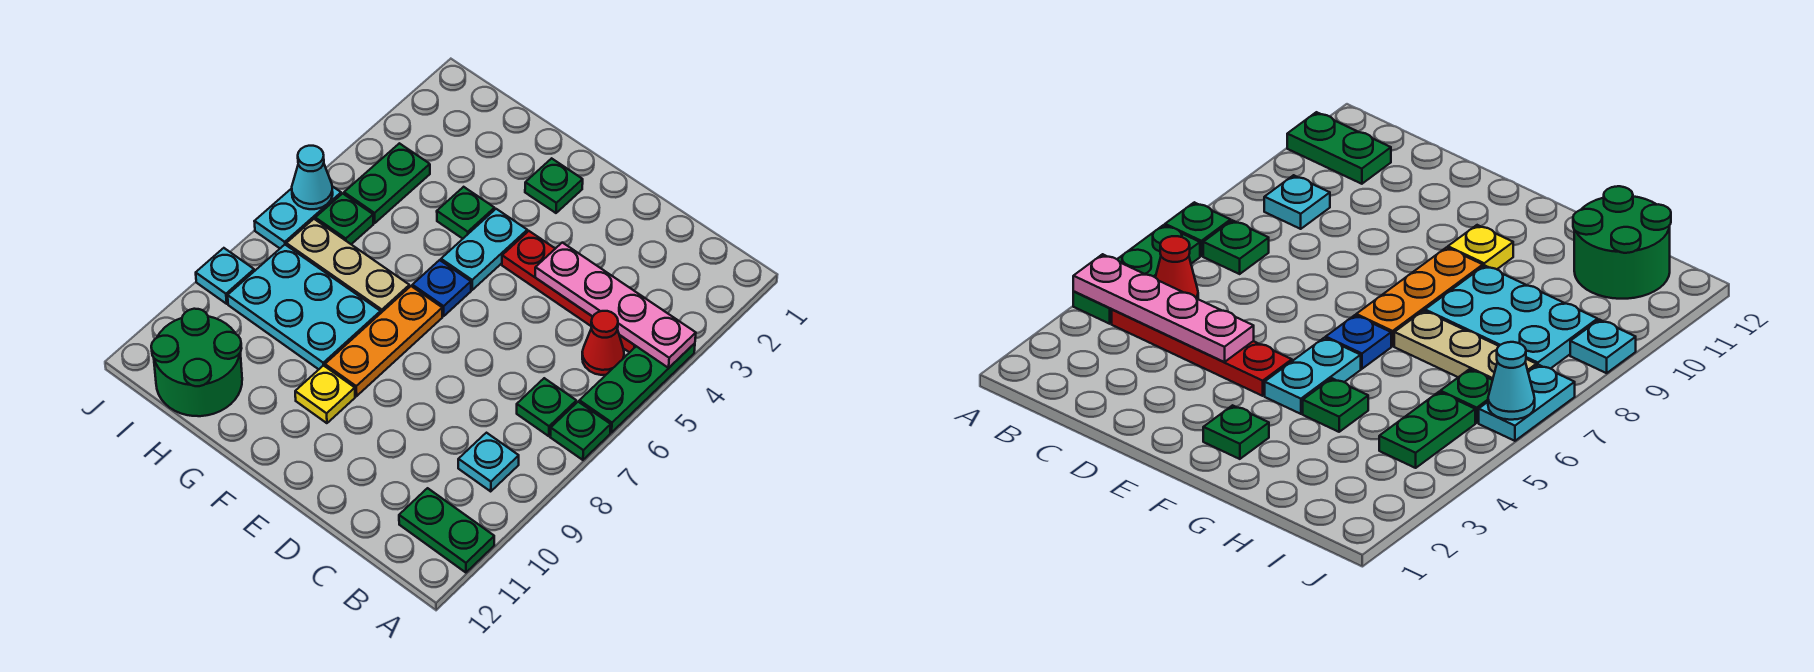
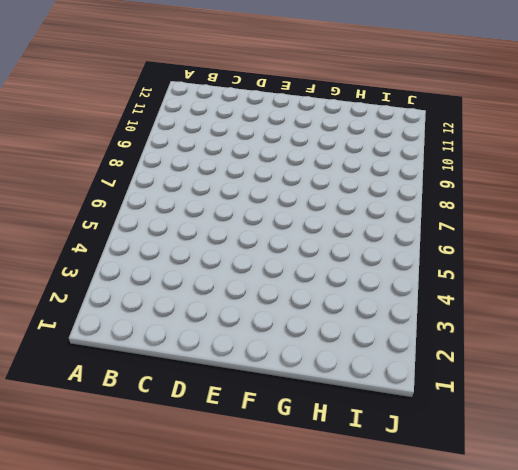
none -> green 1x3 plate [579,343,695,433]
none -> green 1x1 plate [550,402,611,460]
none -> green 1x2 plate [399,488,494,573]

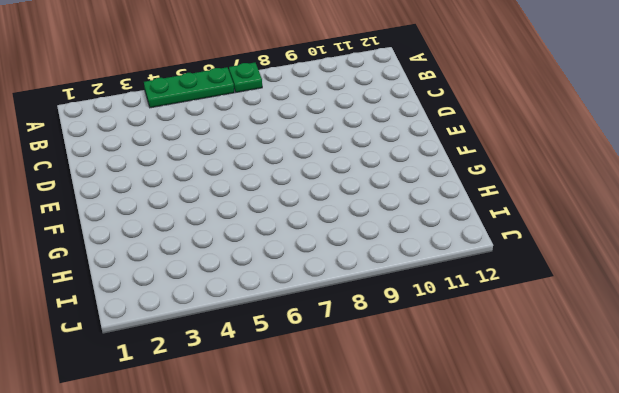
none -> green 1x2 plate [399,488,494,573]
none -> red 1x4 plate [502,231,636,352]
none -> red 1x1 cone [582,311,624,375]

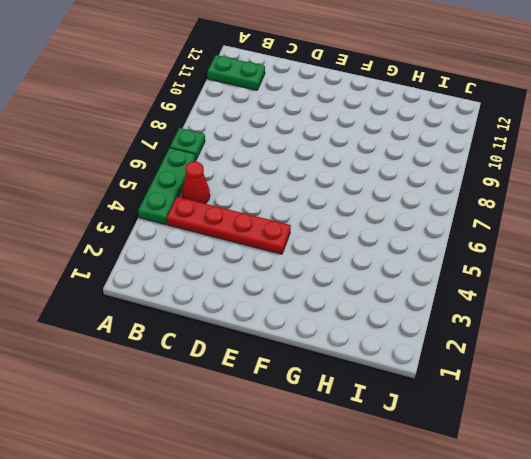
none -> green 1x1 plate [517,378,576,436]
none -> cyan 1x1 plate [458,433,519,491]
none -> green 1x1 plate [525,158,583,213]

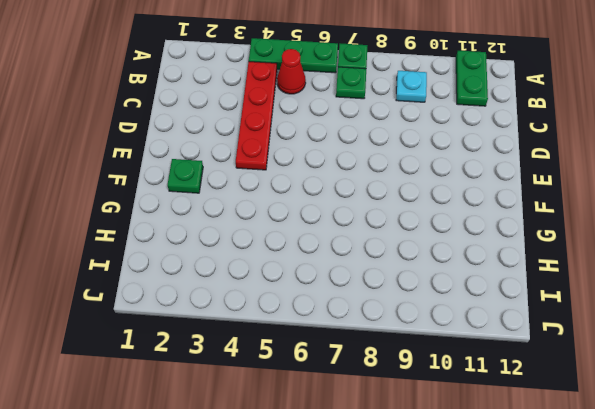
none -> cyan 1x2 plate [441,209,527,290]
none -> blue 1x1 plate [412,260,471,316]
none -> orange 1x3 plate [325,286,442,396]

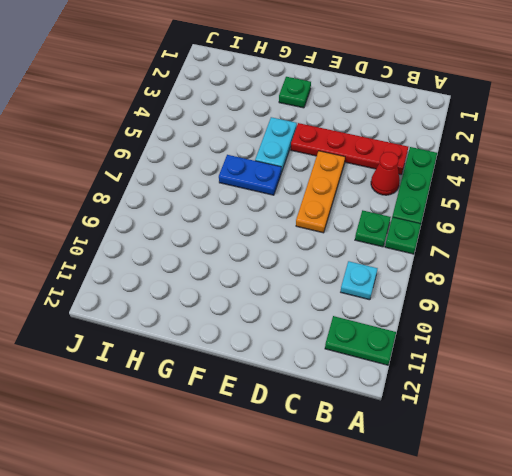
orange 1x3 plate [296,151,345,233] -> orange 1x3 plate moved to [325,286,442,396]
blue 1x2 plate [219,155,281,195] -> blue 1x1 plate [412,260,471,316]
none -> yellow 1x1 plate [295,365,355,423]
none -> green 1x1 plate [437,187,495,239]
none -> tan 1x3 plate [286,219,409,313]

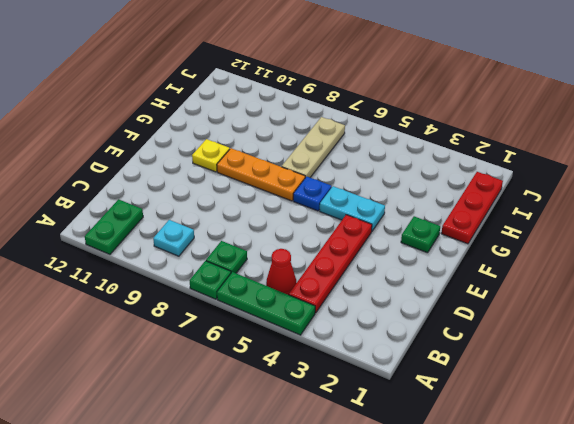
red 1x3 plate [441,172,503,244] -> none
none -> green 1x1 plate [437,187,495,239]
none -> cyan 2x3 plate [228,245,381,369]
none -> green 2x2 round brick [151,309,242,416]

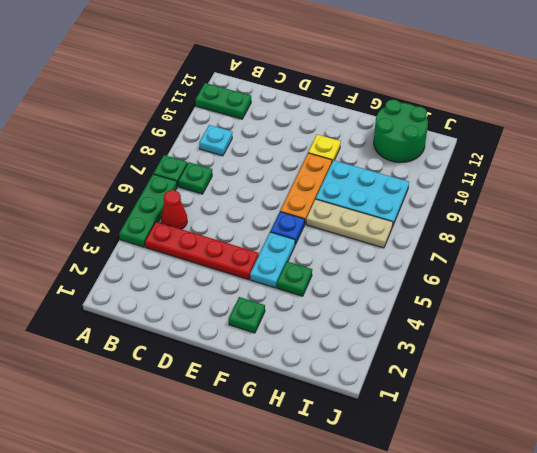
none -> green 1x2 plate [344,143,430,223]
none -> green 1x1 plate [315,193,373,244]
none -> cyan 1x2 plate [254,186,341,248]

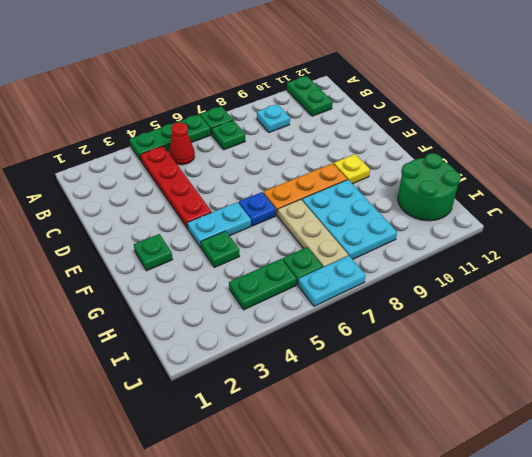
none -> cyan 1x1 plate [196,248,254,304]
none -> pink 1x4 plate [535,243,696,368]
none -> cyan 1x1 cone [292,146,333,209]

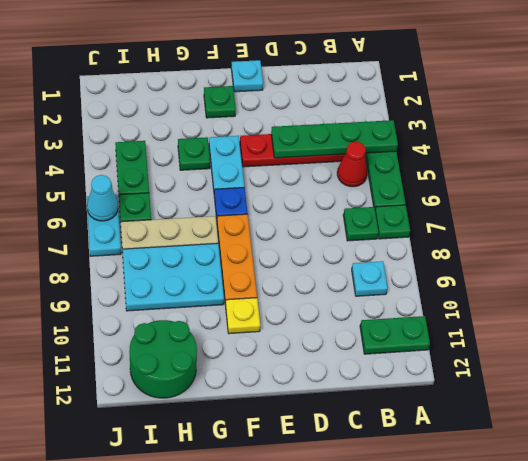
green 1x4 plate [271,120,398,158] -> pink 1x4 plate [535,243,696,368]
cyan 1x1 plate [231,60,263,92] -> cyan 1x1 plate moved to [196,248,254,304]

